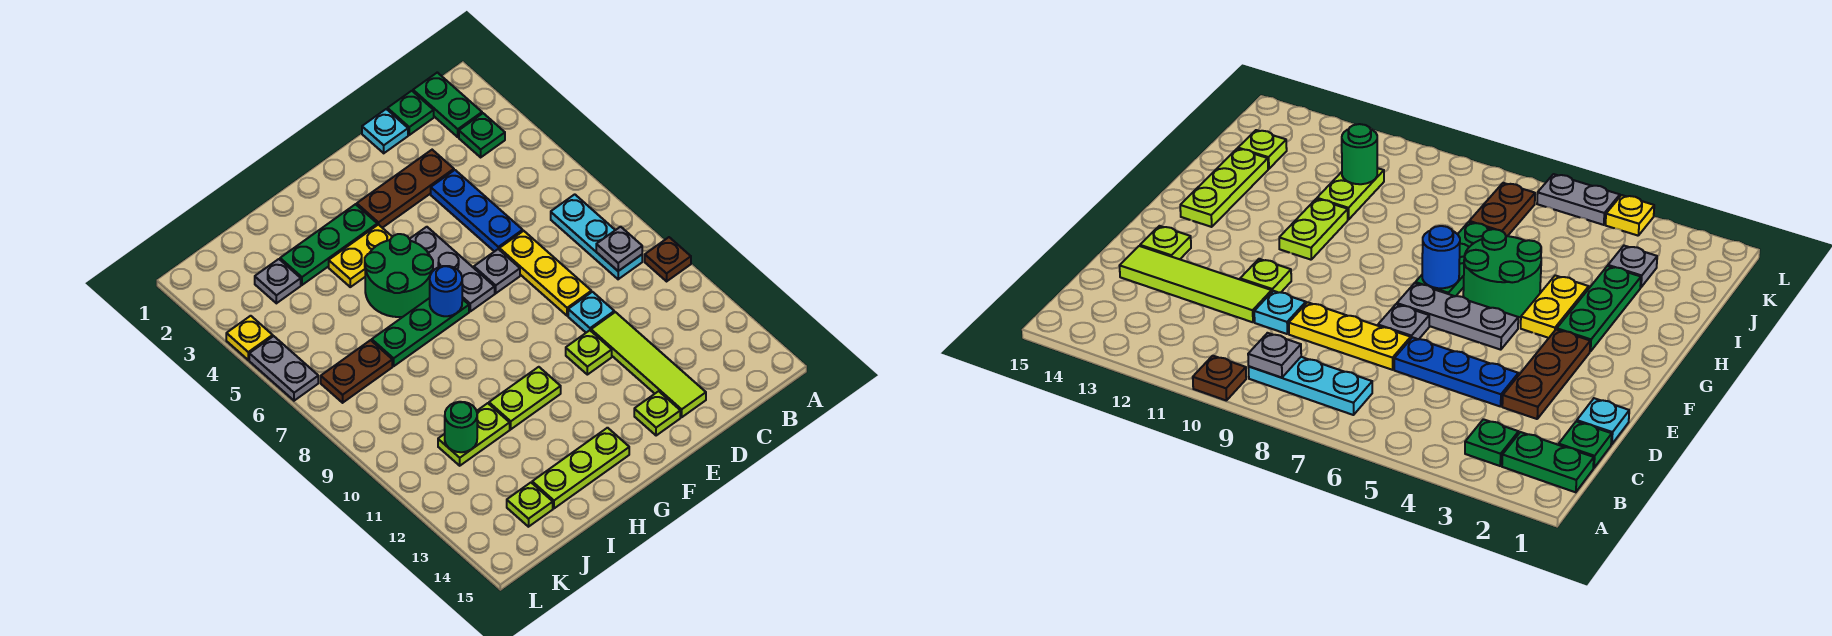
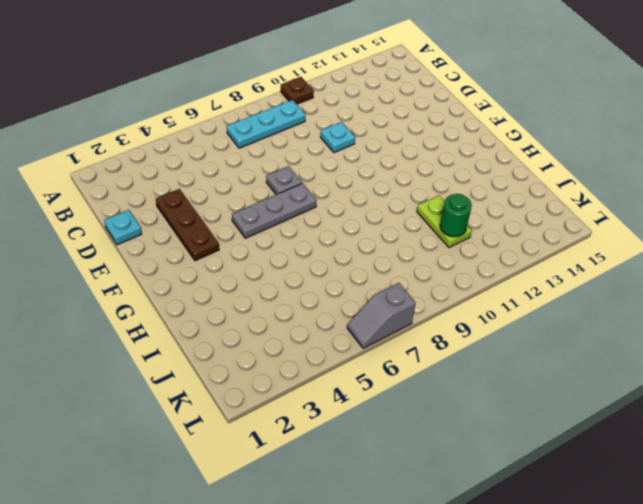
grey 1x2 slope [347,283,416,349] -> grey 1x2 plate [249,336,318,401]
none -> green 1x2 plate [413,72,482,137]
none -> green 1x1 plate [459,113,505,157]
none -> green 1x1 plate [388,91,434,135]
none -> blue 1x3 plate [431,170,523,252]

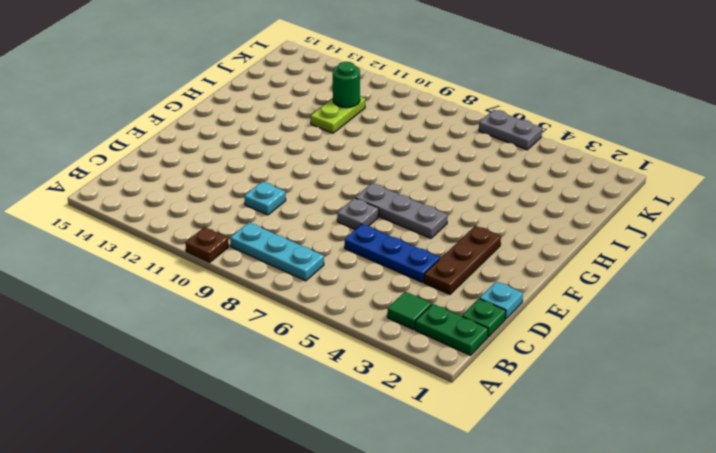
green 1x1 tile [387,292,432,330] -> green 1x1 plate [459,113,505,157]
none -> yellow 1x3 plate [499,231,591,316]
none -> lime 1x4 tile [591,312,706,417]
none -> lime 1x1 plate [566,330,612,375]
none -> lime 1x1 plate [634,391,680,436]

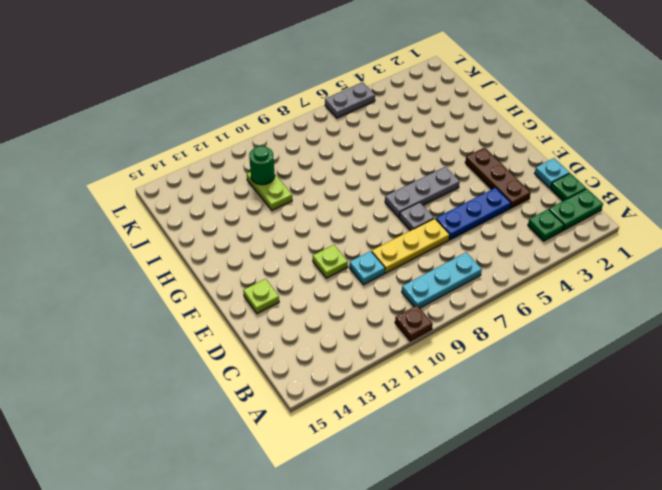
none -> lime 1x4 tile [591,312,706,417]
none -> green 1x3 plate [280,204,377,285]
none -> yellow 1x2 plate [329,224,392,287]
none -> green 2x2 round brick [365,234,433,317]

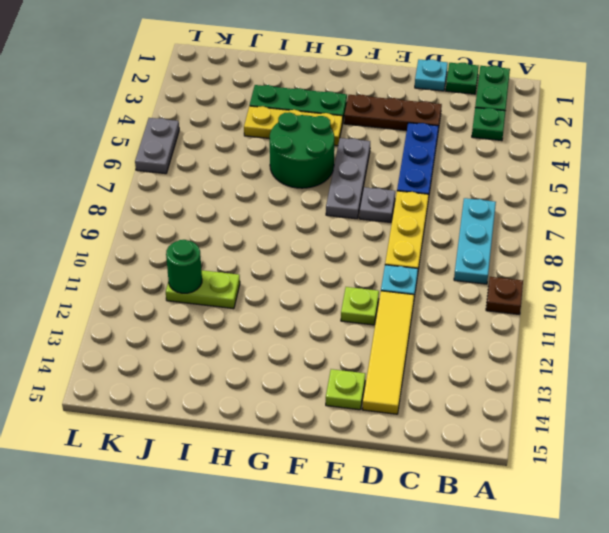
yellow 1x4 tile [362,291,414,414] -> lime 1x4 tile [591,312,706,417]
yellow 1x3 plate [244,106,343,146] -> yellow 1x2 plate [329,224,392,287]
none -> green 1x3 plate [372,298,469,366]
none -> lime 1x2 plate [489,367,561,429]
none -> lime 1x3 plate [532,428,629,508]
none -> grey 1x1 plate [255,259,301,303]

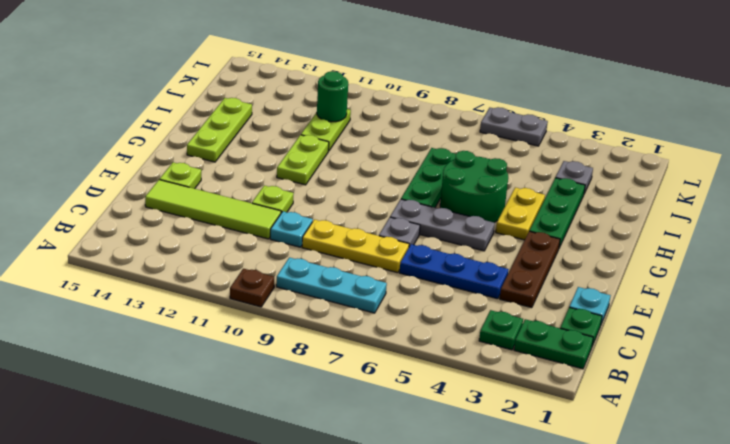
none -> brown 1x2 plate [321,340,392,403]
none -> lime 1x1 plate [507,483,553,527]
none -> yellow 1x1 plate [226,316,273,360]
none -> grey 1x1 plate [596,227,642,271]

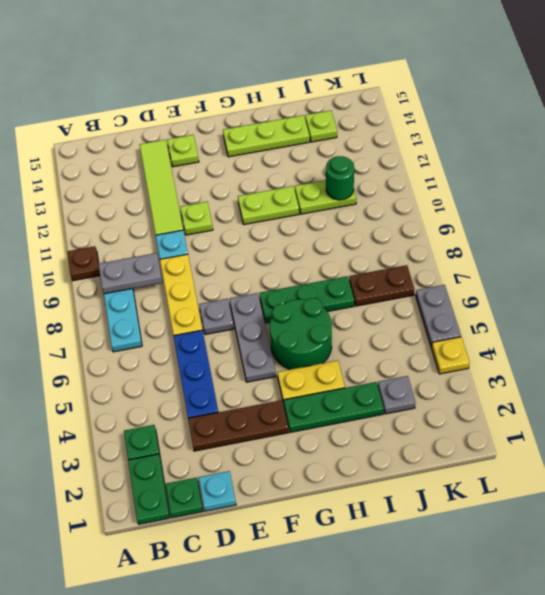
grey 1x2 plate [99,253,162,294] -> grey 1x1 plate [596,227,642,271]
none -> blue 1x1 round brick [430,266,462,316]

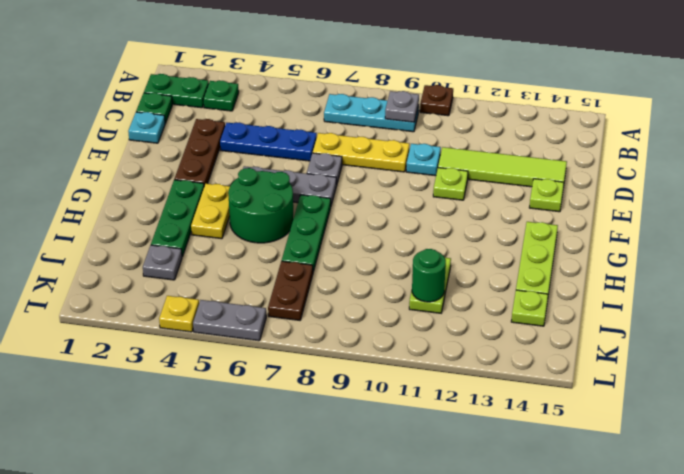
none -> lime 1x2 plate [489,367,561,429]
none -> blue 1x1 round brick [430,266,462,316]

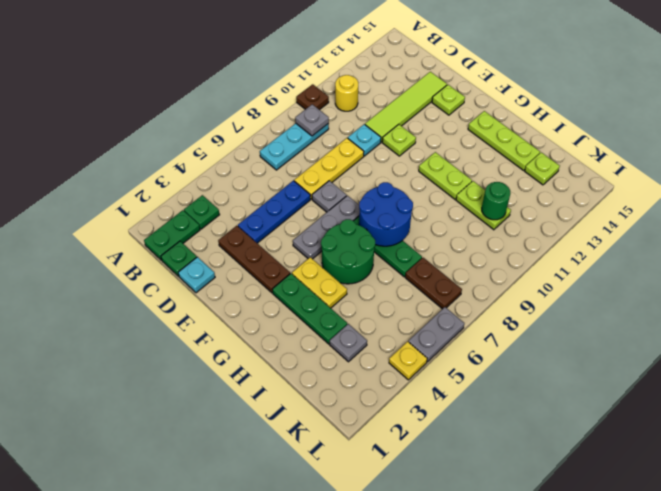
yellow 1x1 round brick [335,75,358,111] -> none
blue 2x2 round brick [359,182,413,246] -> blue 1x1 round brick [430,266,462,316]

